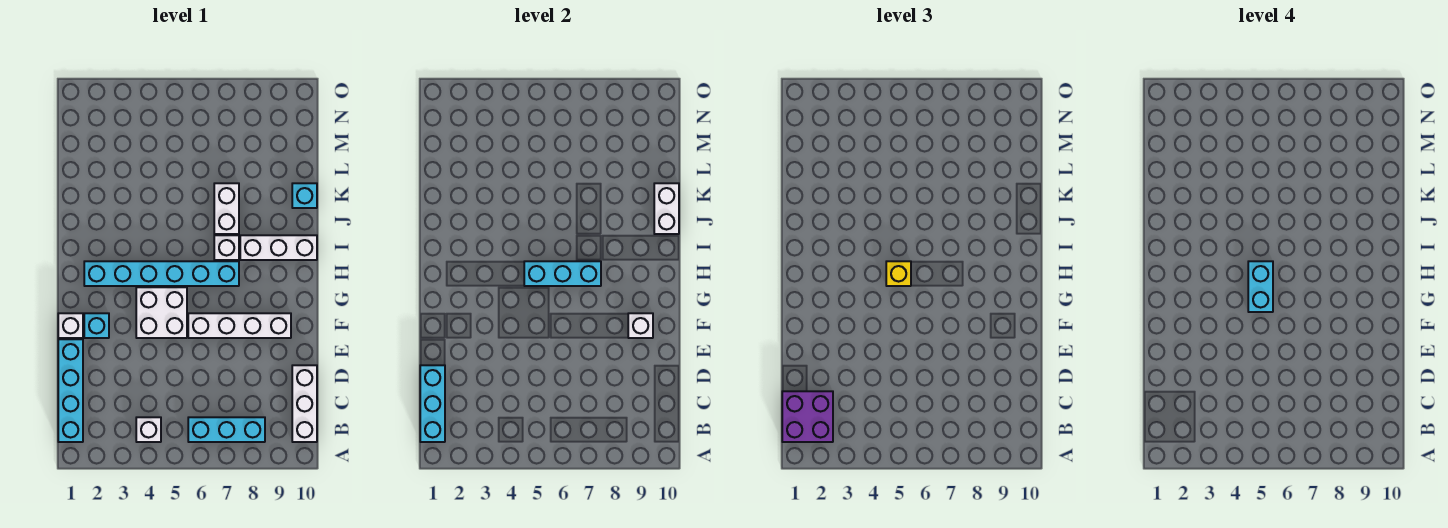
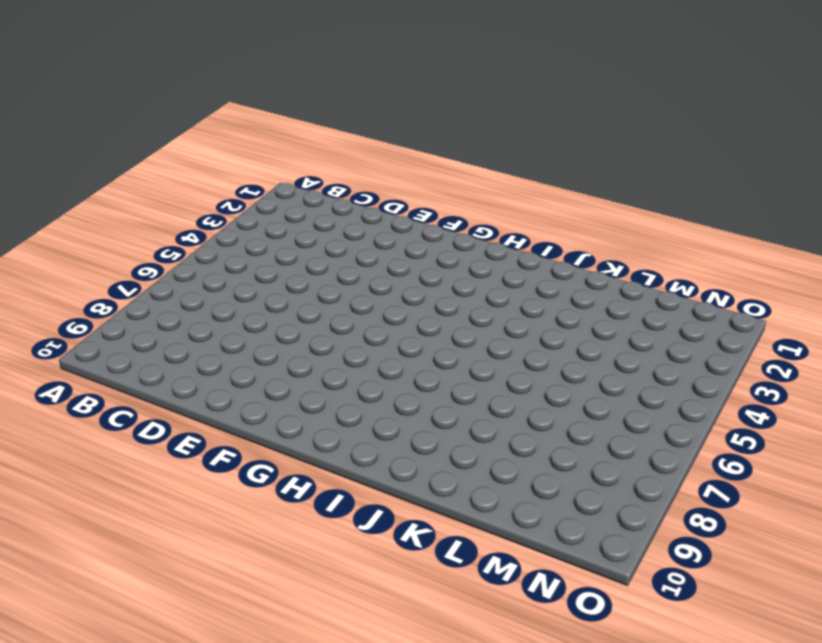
none -> cyan 1x4 brick [58,339,83,442]
none -> white 1x1 brick [136,417,161,442]
none -> cyan 1x3 brick [188,417,265,442]

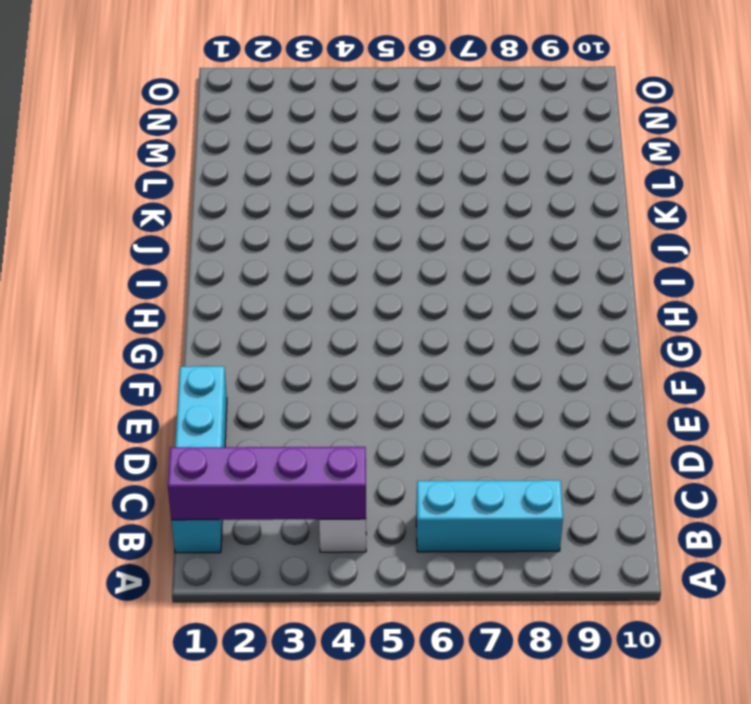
purple 1x4 brick [168,447,366,520] -> cyan 1x3 brick [420,365,445,442]
none -> white 1x3 brick [292,365,317,442]
none -> white 1x1 brick [58,313,83,338]
none -> cyan 1x1 brick [84,313,109,338]

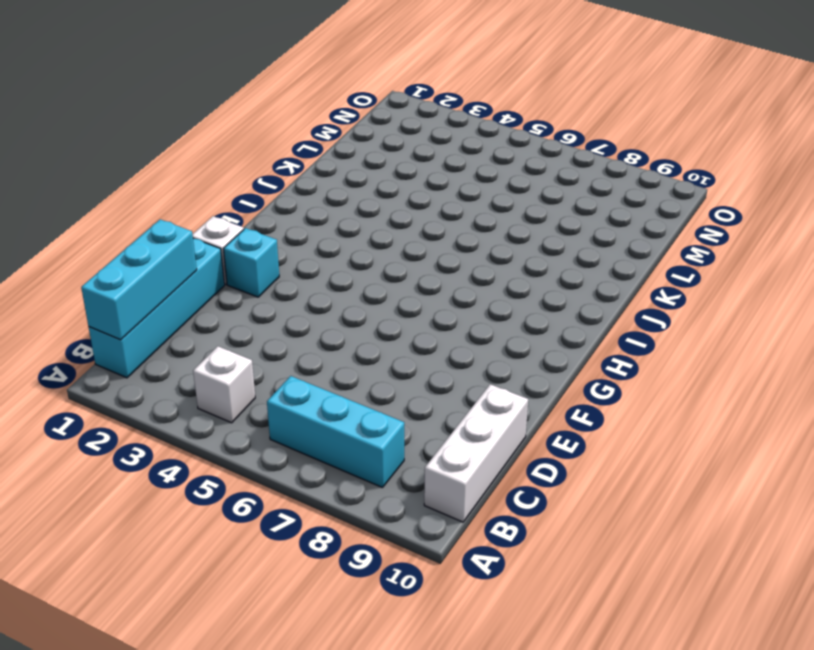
none -> white 2x2 brick [136,287,187,338]
none -> white 1x4 brick [188,313,291,338]
none -> cyan 1x6 brick [84,261,239,286]

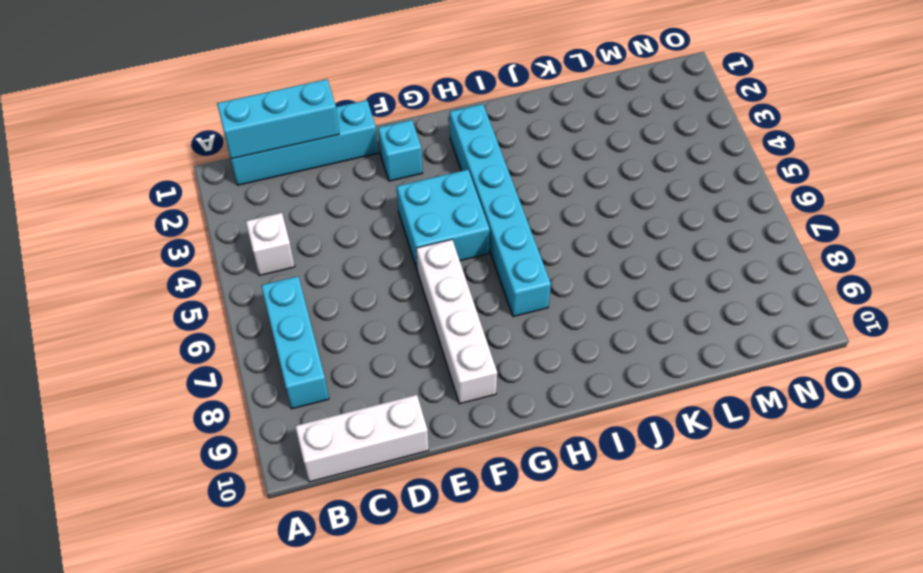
cyan 2x2 brick [397,170,490,271] -> white 2x2 brick [136,287,187,338]
none -> white 1x1 brick [58,313,83,338]
none -> white 1x1 brick [214,235,239,260]
none -> white 1x3 brick [240,235,317,260]

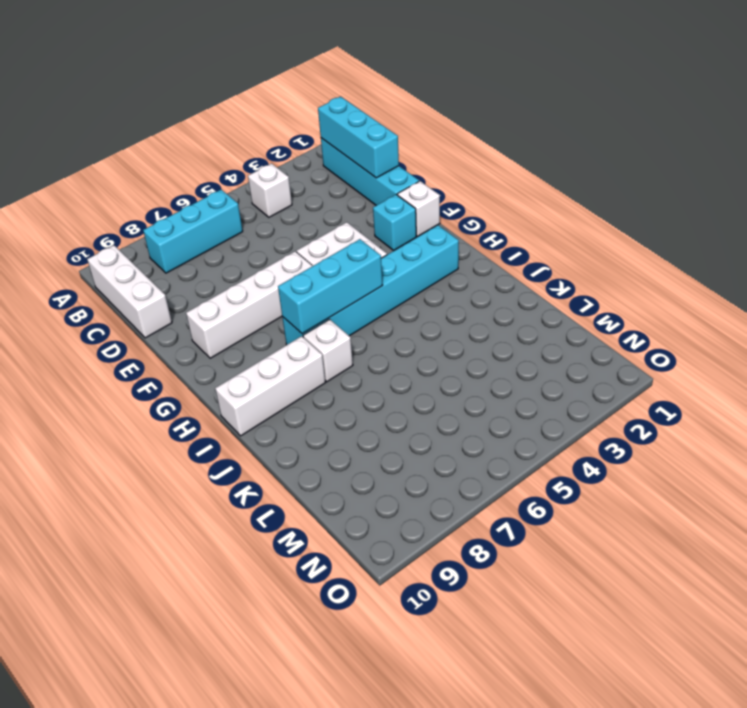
none -> white 1x2 brick [214,183,239,234]
none -> cyan 1x1 brick [292,183,317,208]
none -> white 1x1 brick [628,313,653,338]

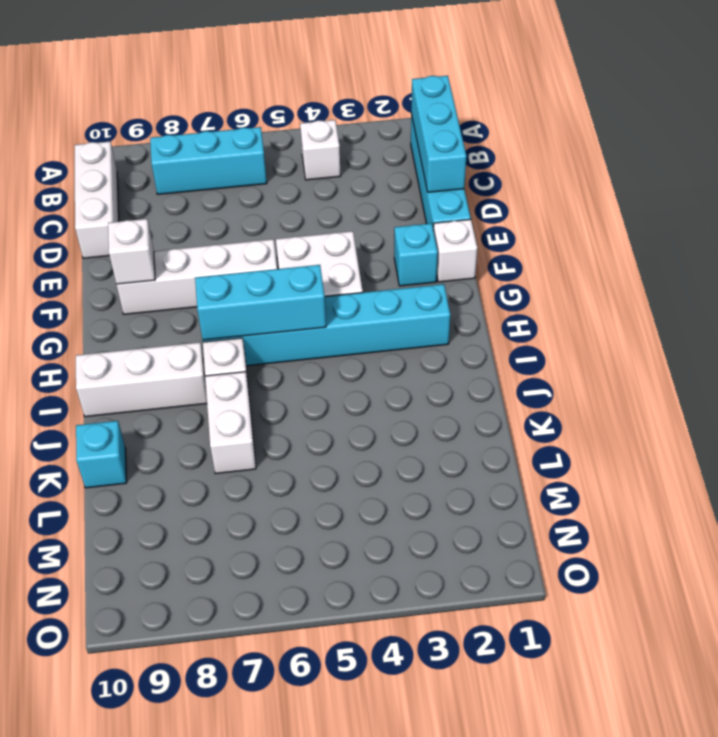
none -> white 1x2 brick [654,183,679,234]
none -> purple 2x2 brick [782,391,833,442]
none -> yellow 1x1 brick [886,261,911,286]

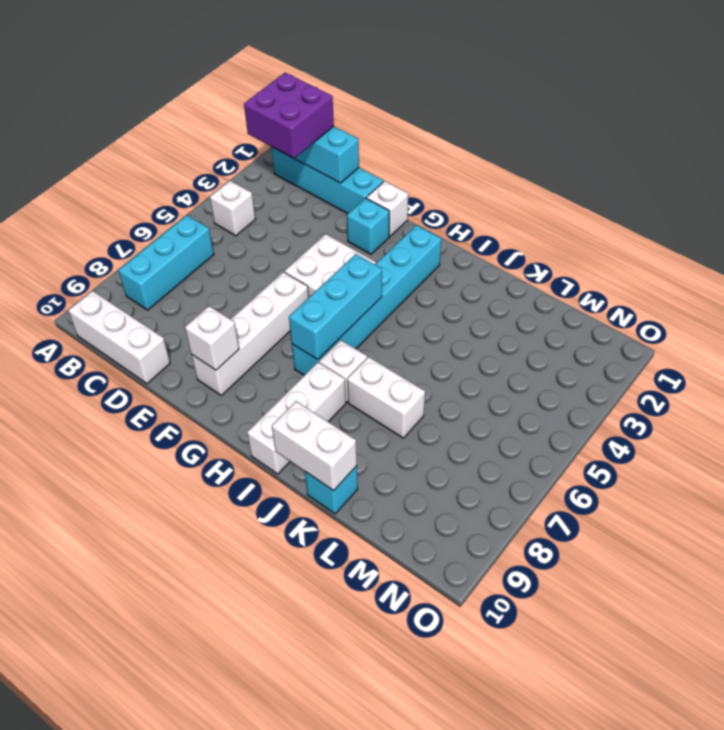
none -> yellow 1x1 brick [886,261,911,286]
none -> cyan 1x2 brick [1248,261,1273,312]

